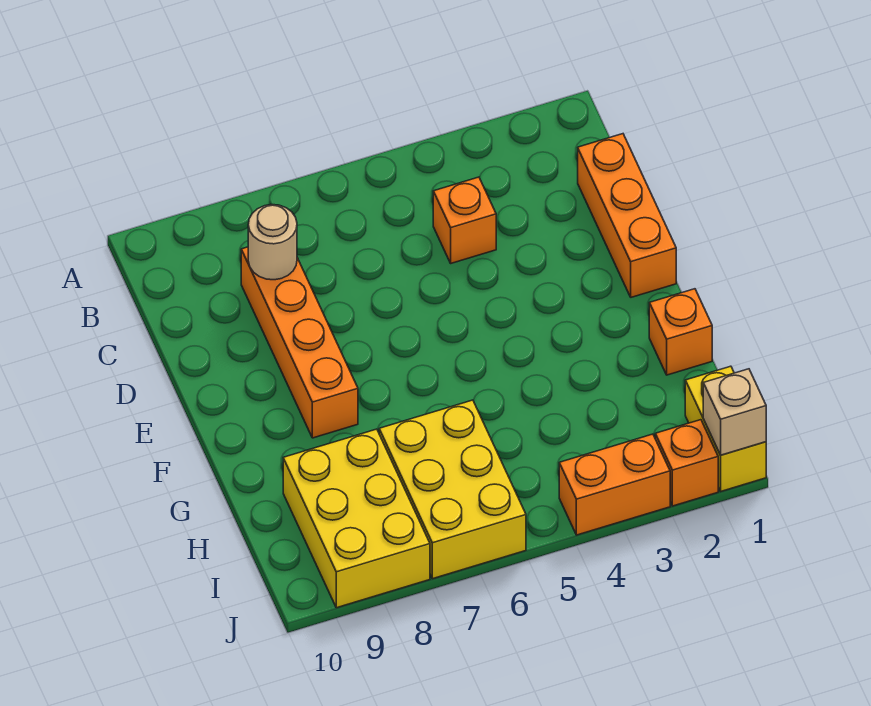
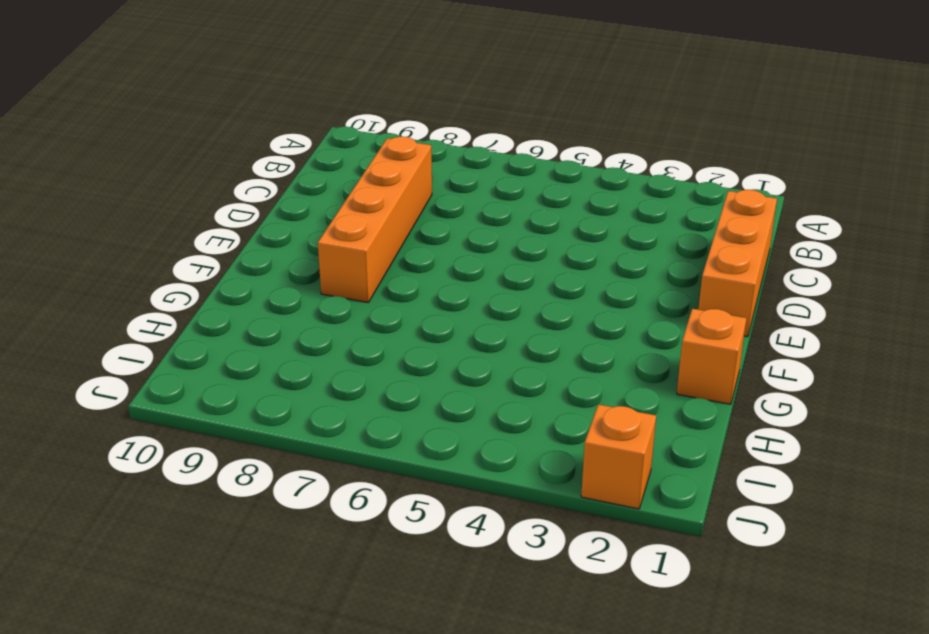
none -> orange 1x1 brick [433,177,496,263]
none -> yellow 2x3 brick [379,400,526,579]

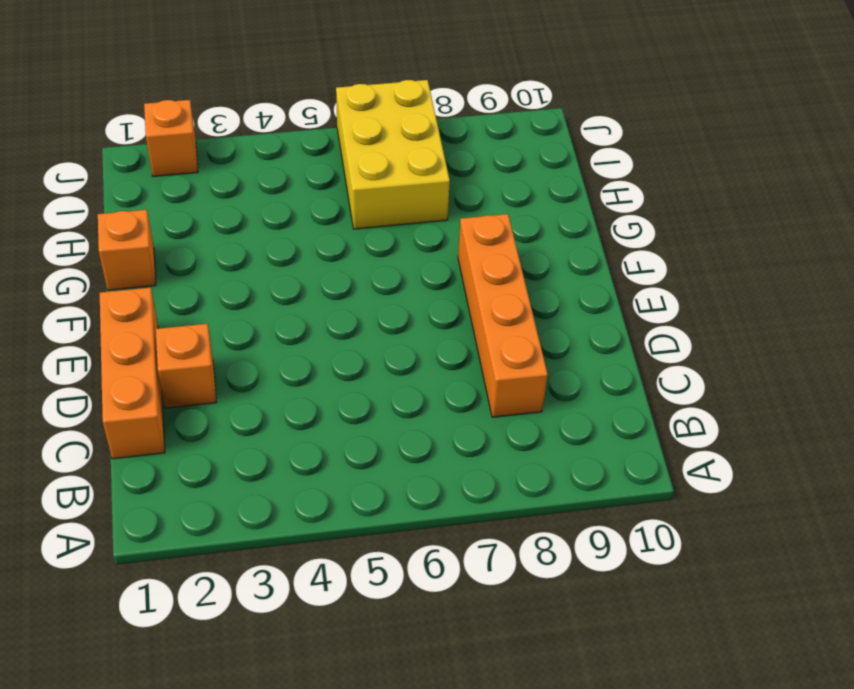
orange 1x1 brick [156,324,217,408] -> orange 1x1 brick moved to [433,177,496,263]
none -> yellow 2x3 brick [283,429,430,608]
none -> yellow 1x2 brick [685,366,766,491]

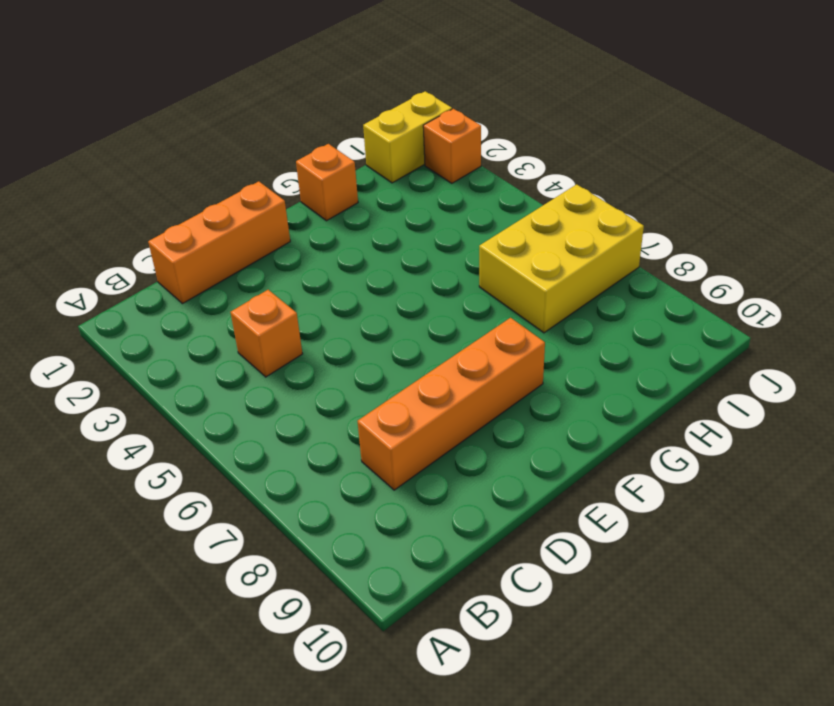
none -> yellow 2x3 brick [283,429,430,608]
none -> orange 1x2 brick [559,434,670,535]

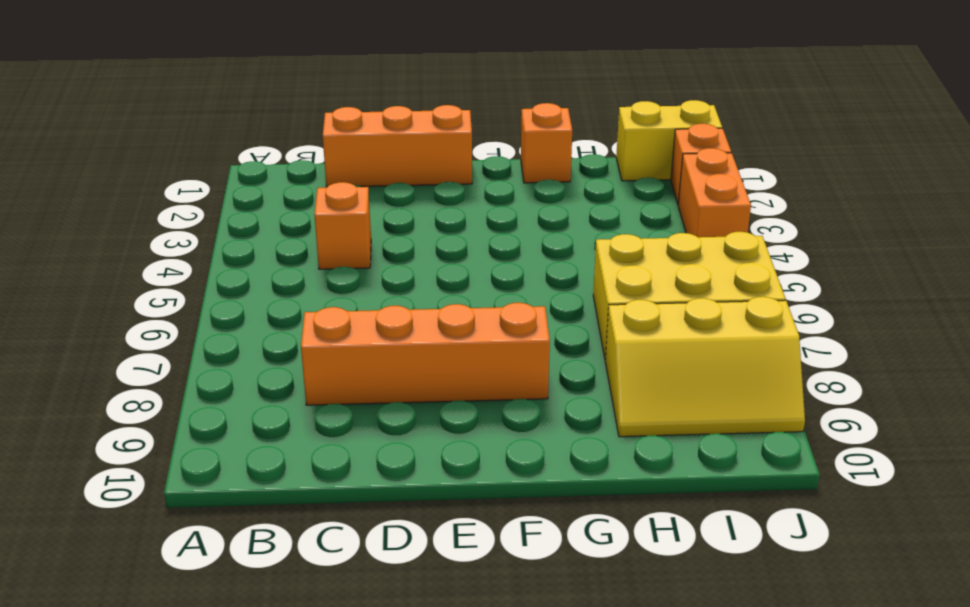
yellow 2x3 slope [605,297,805,437] -> yellow 2x3 brick [283,429,430,608]
none -> tan 1x1 round brick [248,205,297,280]
none -> tan 1x1 brick [703,369,766,455]

